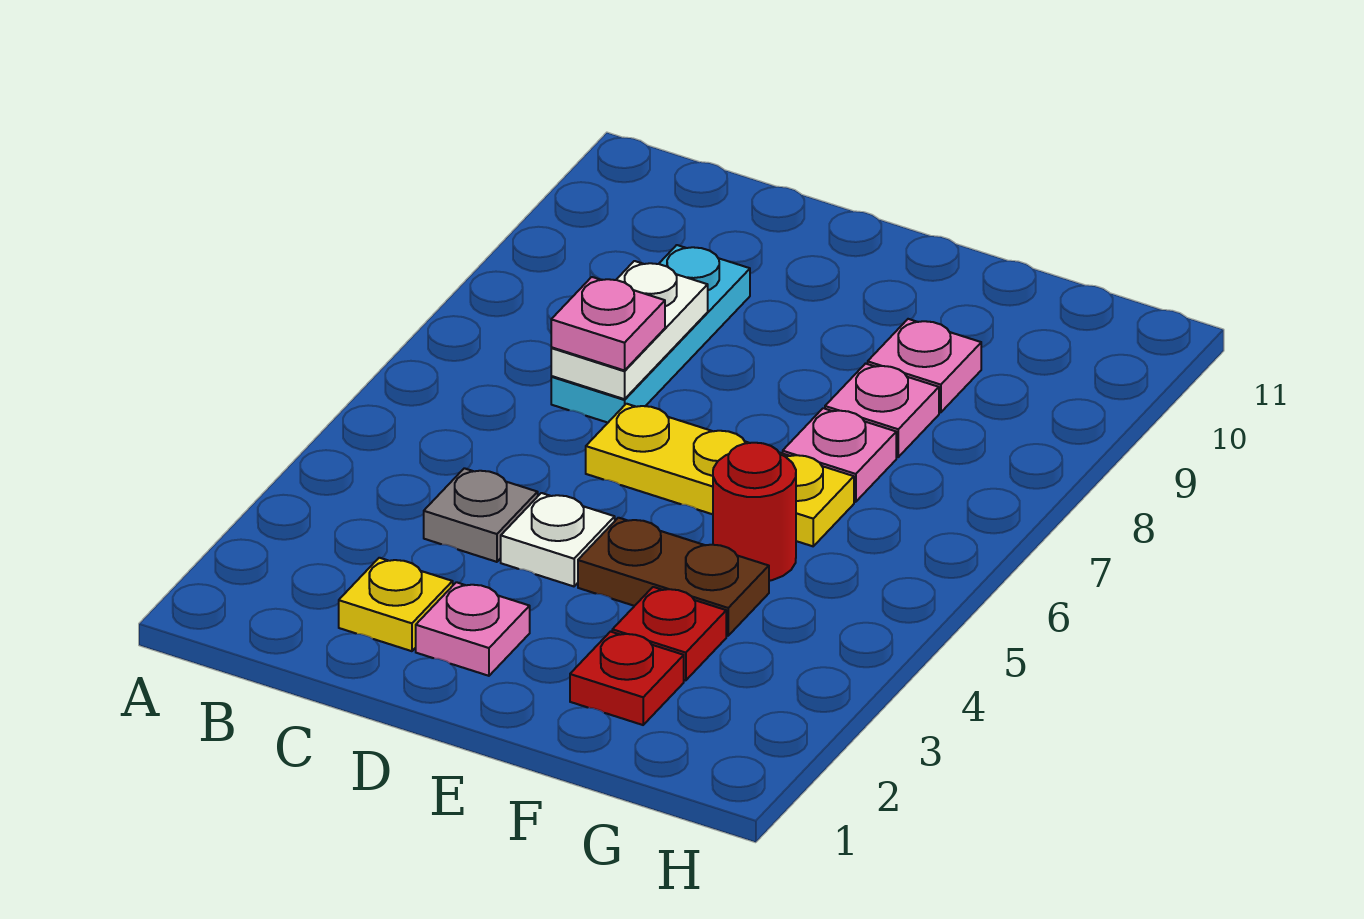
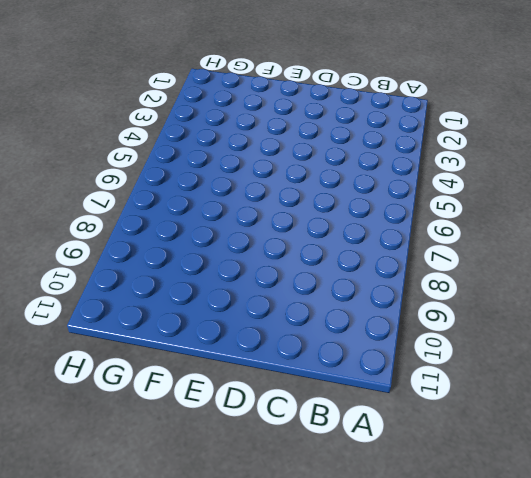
none -> yellow 1x1 plate [339,558,453,651]
none -> grey 1x1 plate [424,468,538,562]
none -> cyan 1x3 plate [551,245,750,423]

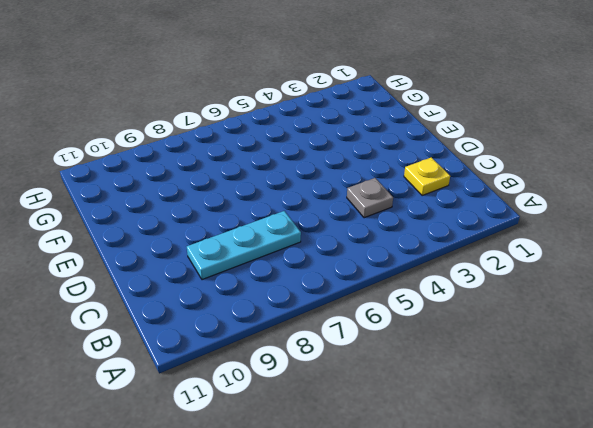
none -> pink 1x1 plate [416,582,530,676]
none -> white 1x1 plate [501,493,615,586]
none -> yellow 1x3 plate [586,404,854,546]

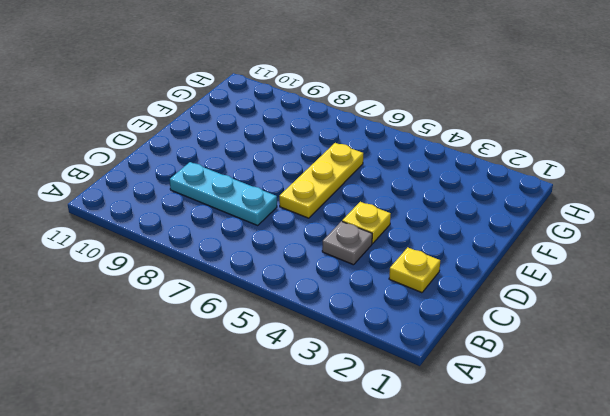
yellow 1x1 plate [342,202,391,243] -> white 1x1 plate [501,493,615,586]
none -> pink 1x1 plate [416,582,530,676]
none -> brown 1x2 plate [578,518,769,636]
none -> red 1x1 plate [570,632,684,725]

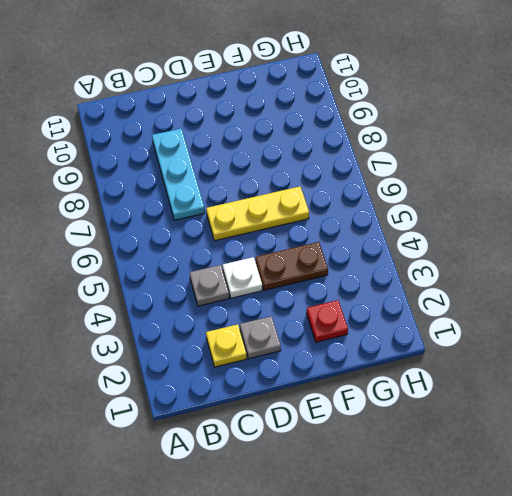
grey 1x1 plate [240,316,281,359] -> pink 1x1 plate [416,582,530,676]
none -> red 1x1 plate [612,587,726,680]
none -> red 1x1 round brick [713,443,796,581]
none -> pink 1x1 plate [783,408,896,502]

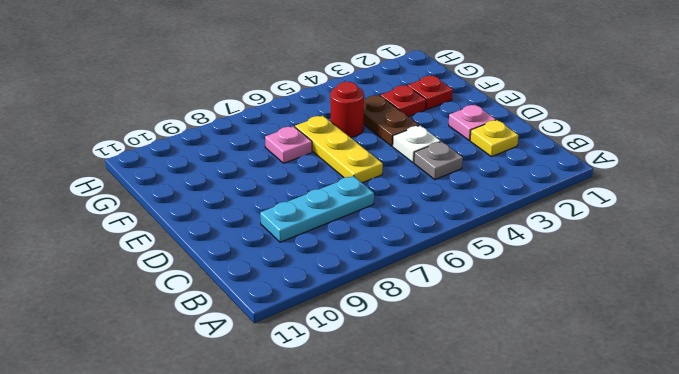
none -> pink 1x1 plate [825,364,939,457]
none -> pink 1x1 plate [868,319,981,412]
none -> white 1x2 plate [551,261,708,399]

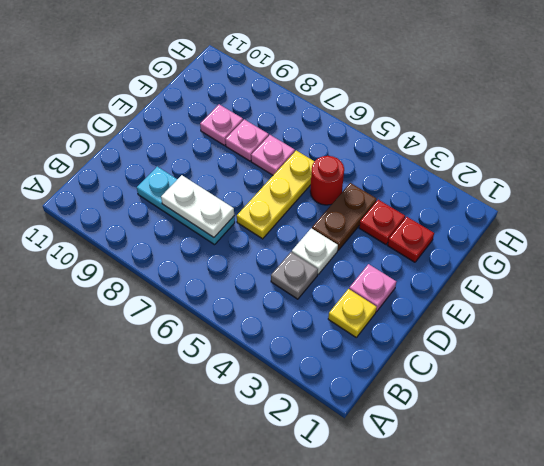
none -> pink 1x1 plate [551,277,665,370]

